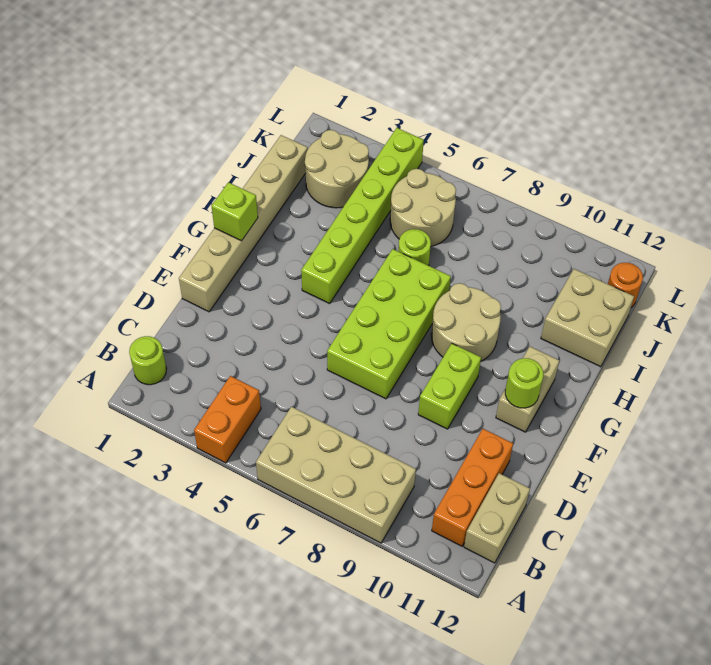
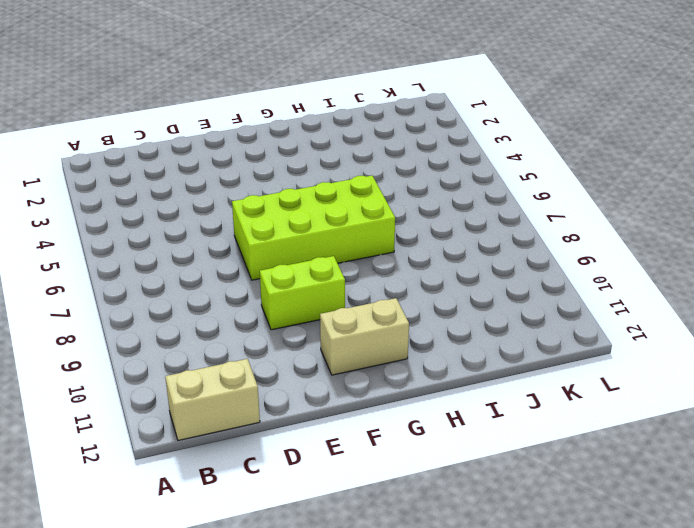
none -> orange 1x2 brick [194,376,261,463]
none -> tan 2x4 brick [256,407,416,543]
none -> lime 1x1 round brick [129,336,167,385]

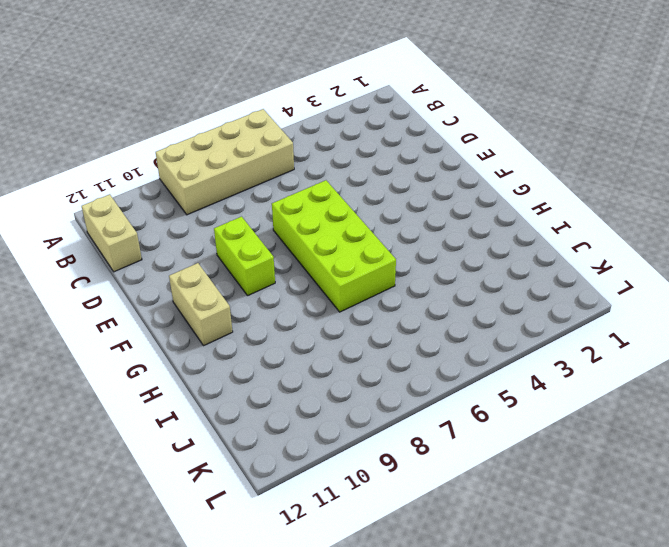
none -> orange 1x2 brick [194,376,261,463]
none -> lime 1x1 round brick [129,336,167,385]
none -> orange 1x3 brick [432,429,513,546]

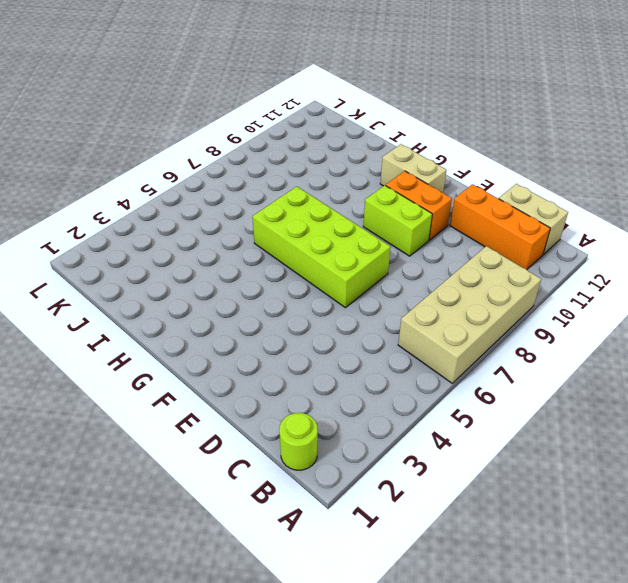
orange 1x2 brick [386,171,452,240] -> orange 1x2 brick moved to [194,376,261,463]
none -> tan 1x6 brick [179,135,308,312]
none -> lime 1x6 brick [301,128,424,304]
none -> tan 2x2 round brick [431,283,501,361]

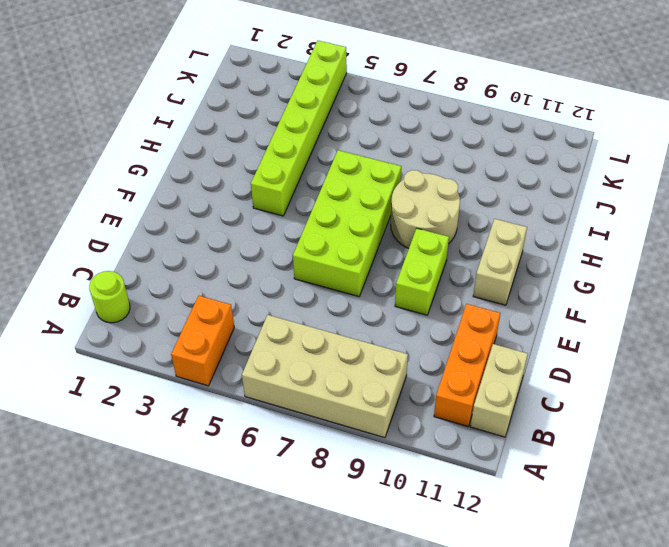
none -> tan 1x6 brick [179,135,308,312]
none -> lime 1x1 round brick [398,229,431,265]
none -> tan 2x2 brick [541,269,634,367]

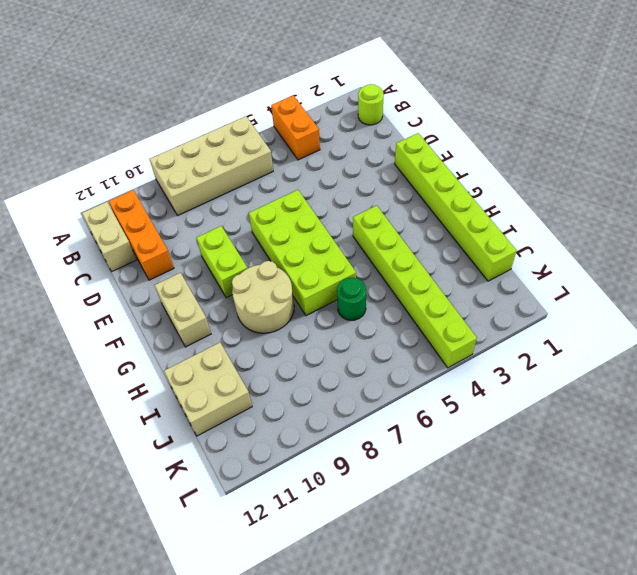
lime 1x6 brick [395,133,517,281] -> tan 1x6 brick [179,135,308,312]
green 1x1 round brick [337,278,366,320] -> lime 1x1 round brick [398,229,431,265]
none -> tan 2x2 round brick [305,130,369,208]
none -> tan 2x2 round brick [390,169,456,246]
none -> orange 1x1 round brick [608,263,643,307]

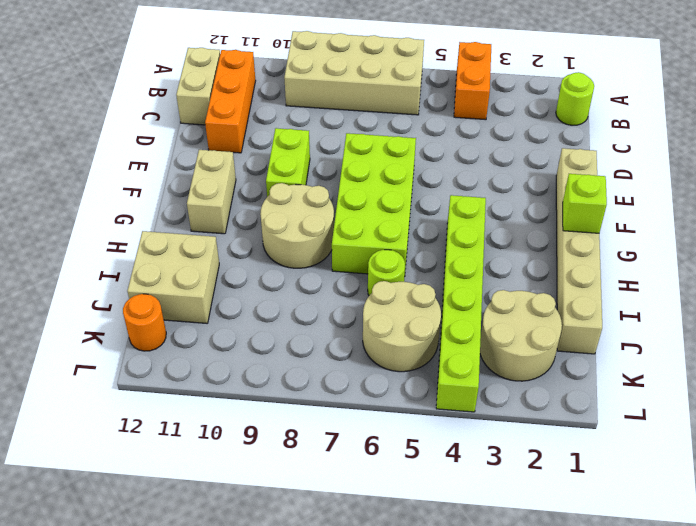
none -> lime 1x1 round brick [505,358,543,408]

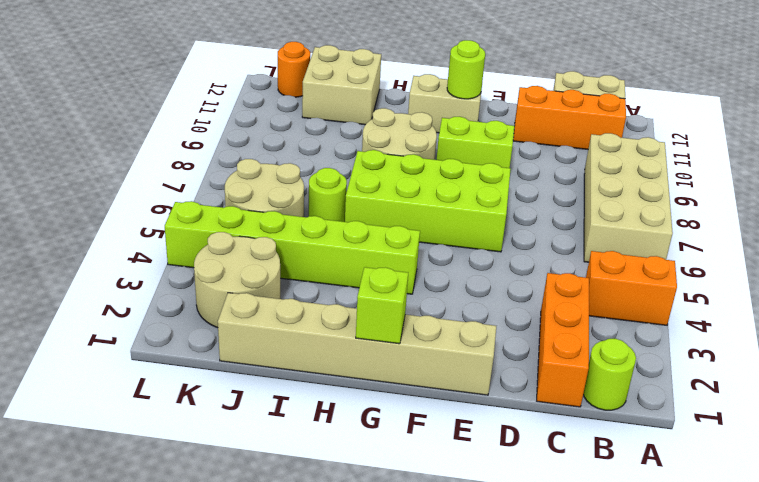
orange 1x3 brick [537,273,589,407] -> none

